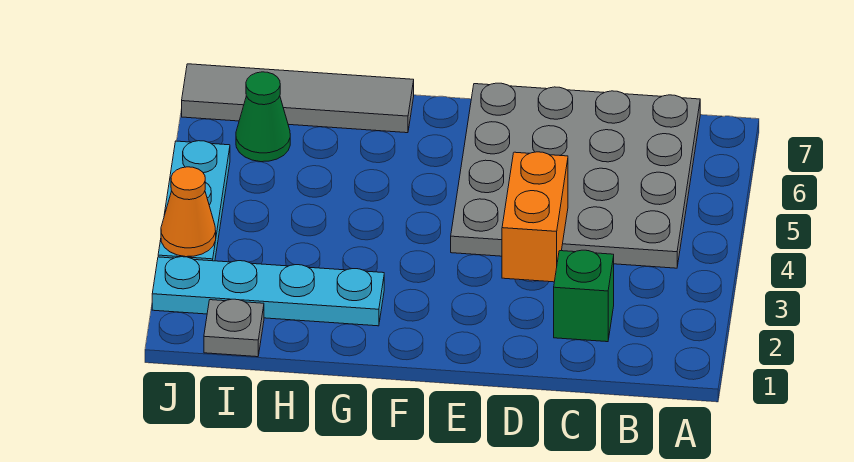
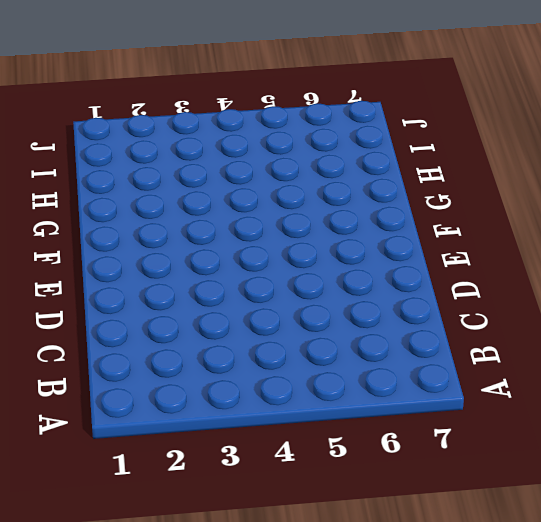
none -> grey 4x4 plate [451,83,700,268]
none -> green 1x1 brick [554,250,614,342]

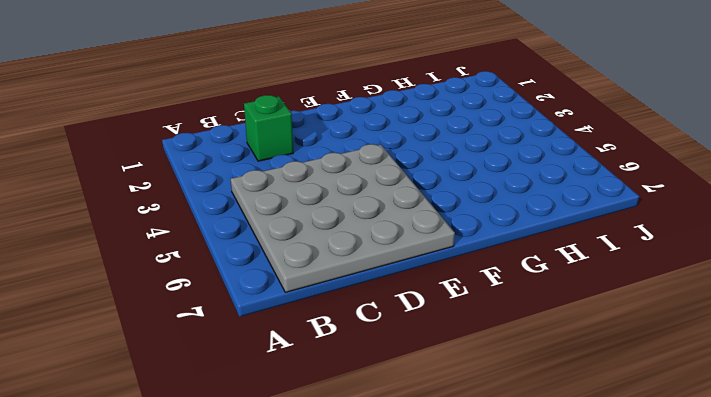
none -> cyan 1x4 plate [152,257,384,326]
none -> grey 1x4 tile [182,64,414,133]

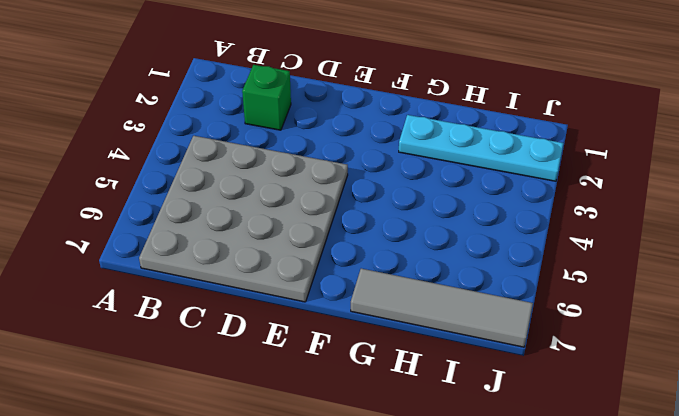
none -> grey 1x1 plate [204,299,264,357]
none -> green 1x1 cone [236,72,290,162]

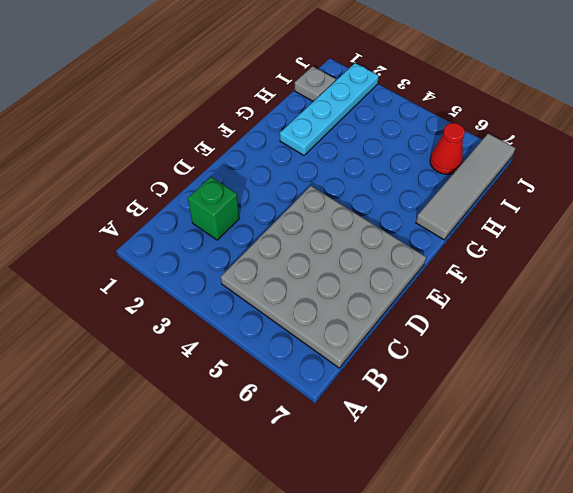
red 1x1 cone [430,123,465,174] -> green 1x1 cone [236,72,290,162]
none -> cyan 1x3 plate [158,141,230,261]
none -> orange 1x2 brick [502,152,568,282]

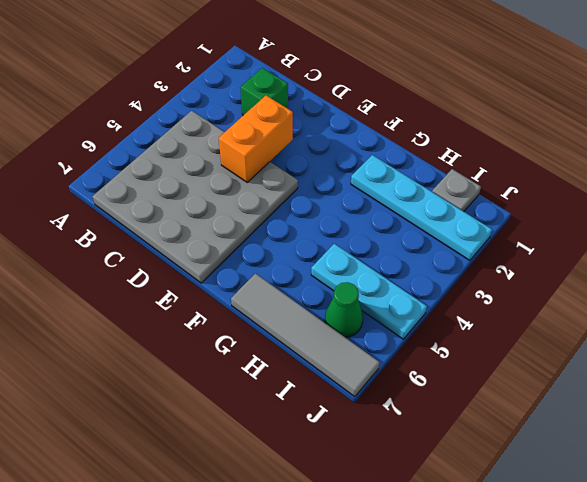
cyan 1x3 plate [311,244,427,339] -> cyan 1x3 plate turned to [158,141,230,261]
none -> orange 1x1 cone [161,167,216,257]

